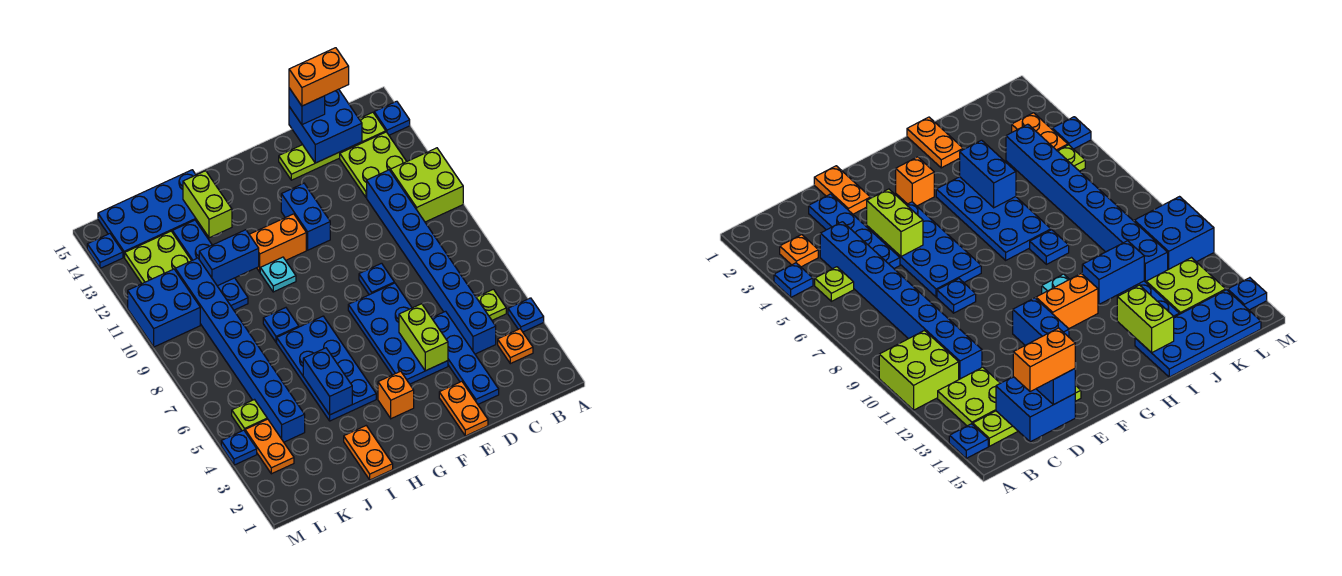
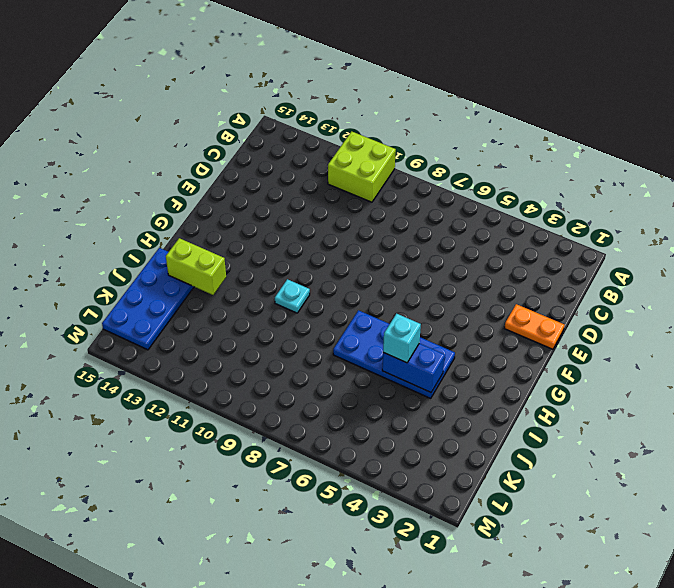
cyan 1x1 brick [383,314,421,363] -> none
none -> blue 1x1 plate [508,298,544,332]
none -> blue 1x1 plate [374,101,410,135]
none -> orange 1x1 plate [498,329,533,364]
none -> lime 1x1 plate [476,289,506,320]

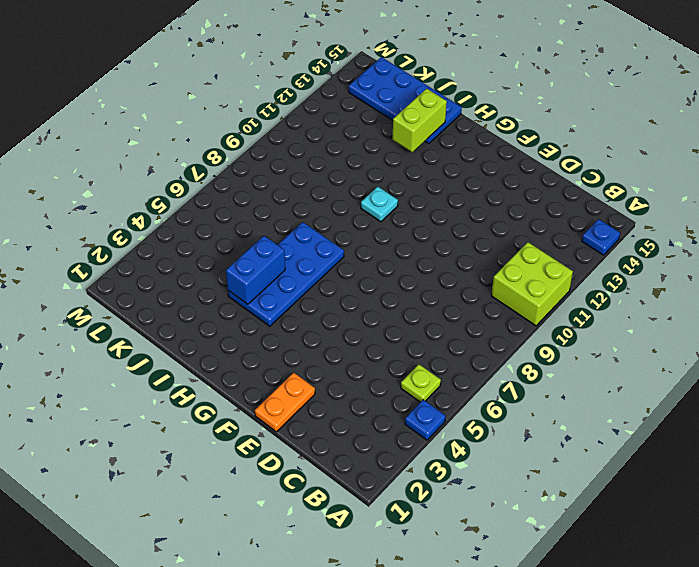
none -> orange 1x1 plate [498,329,533,364]
none -> lime 2x2 plate [340,132,407,197]
none -> lime 1x4 plate [279,112,386,180]
none -> blue 1x8 brick [367,170,496,354]

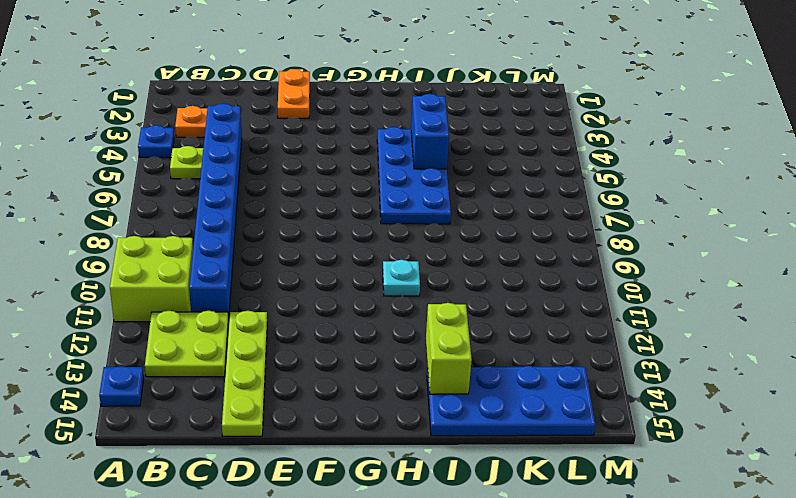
lime 1x4 plate [222,311,267,436] -> lime 1x4 plate turned to [279,112,386,180]
none -> blue 1x4 plate [432,311,499,404]
none -> blue 2x4 plate [348,283,448,384]
none -> blue 1x1 plate [359,263,394,295]
none -> blue 1x2 brick [281,183,330,250]

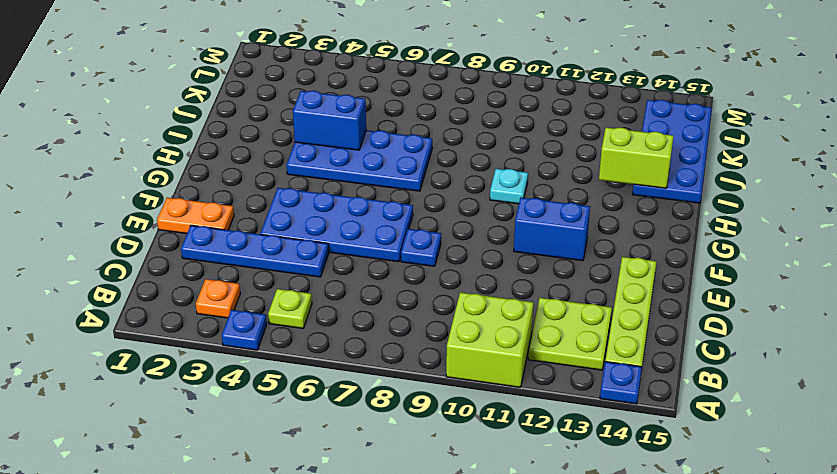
none -> blue 1x8 brick [367,170,496,354]
none -> orange 1x1 brick [378,371,414,419]
none -> orange 1x2 brick [249,214,306,272]
none -> orange 1x2 plate [344,426,393,480]

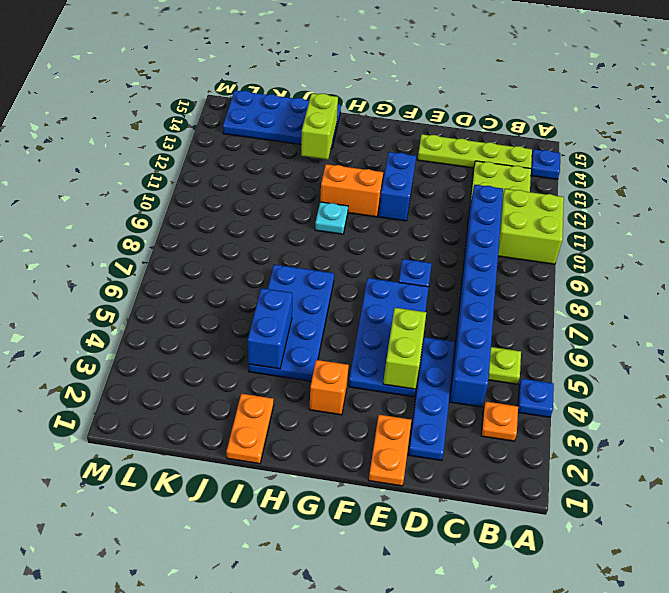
none -> blue 1x1 plate [263,308,299,342]
none -> blue 1x4 plate [172,220,248,310]
none -> blue 1x8 brick [175,258,305,442]
none -> lime 2x2 plate [125,231,191,284]

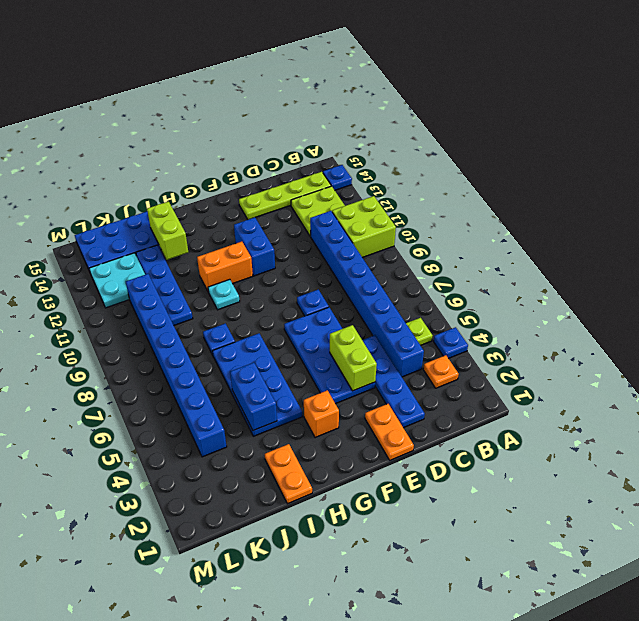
cyan 2x2 plate [89,253,145,308] -> lime 2x2 plate [125,231,191,284]
none -> orange 1x2 plate [245,419,294,474]
none -> lime 1x1 plate [232,400,267,431]
none -> blue 2x2 brick [128,269,200,347]
none -> blue 1x1 plate [221,430,257,465]

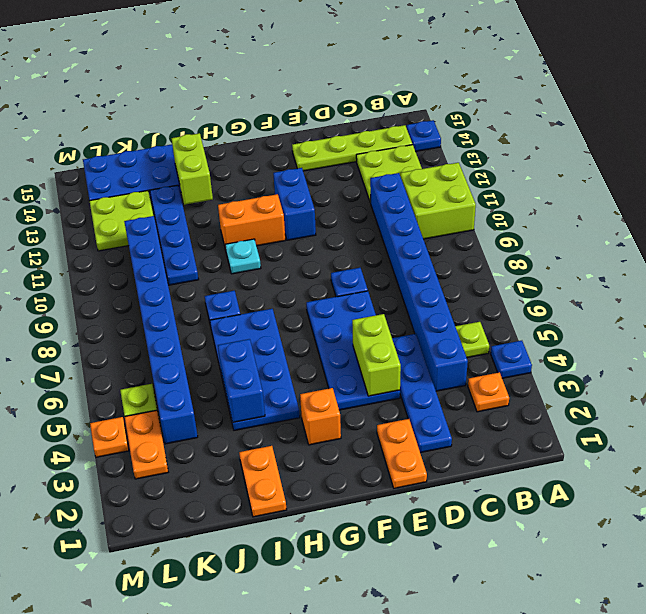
orange 1x1 plate [90,417,129,457] -> blue 1x1 plate [221,430,257,465]
none -> blue 2x2 brick [128,269,200,347]
none -> blue 1x1 plate [87,234,123,268]
none -> blue 2x2 brick [289,89,362,163]
none -> blue 1x2 brick [199,230,259,286]

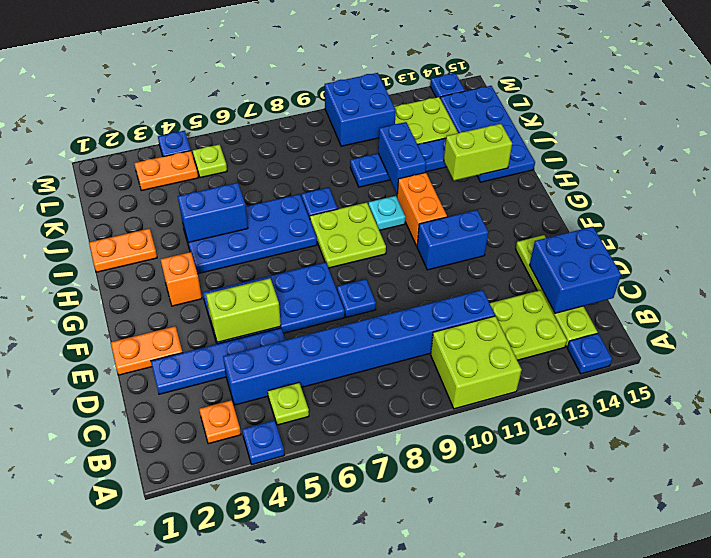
lime 2x2 plate [310,202,386,268] -> none
none -> blue 1x8 brick [175,258,305,442]
none -> blue 1x1 brick [289,88,325,125]
none -> orange 1x2 brick [289,48,349,106]

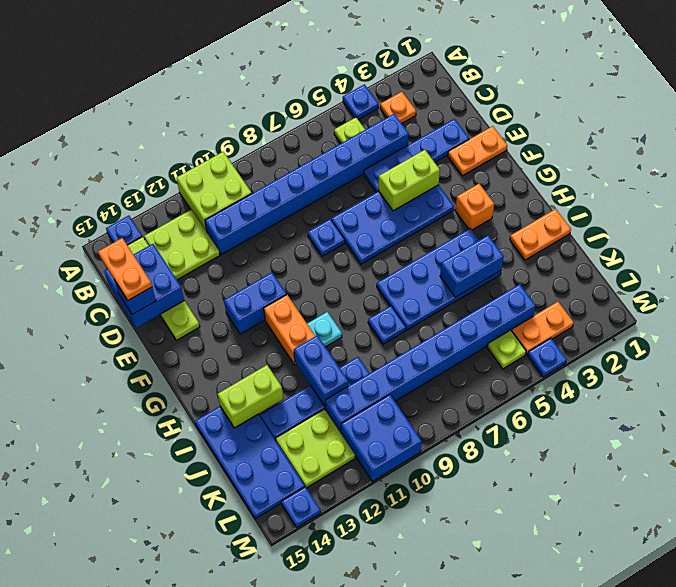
orange 1x2 plate [98,238,152,300] -> orange 1x2 brick [289,48,349,106]

